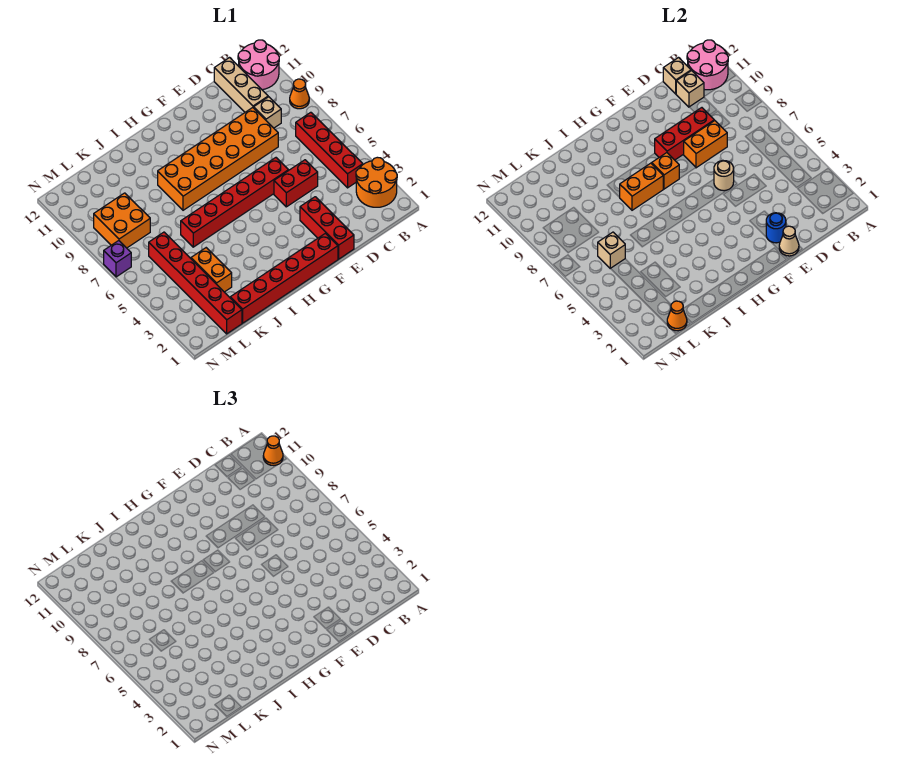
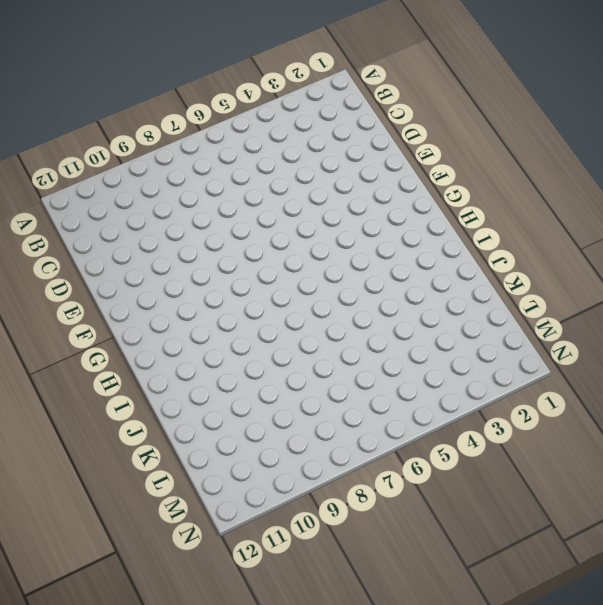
none -> orange 2x2 round brick [356,157,397,207]
none -> orange 1x1 cone [290,79,309,109]
none -> pink 2x2 round brick [238,40,279,90]

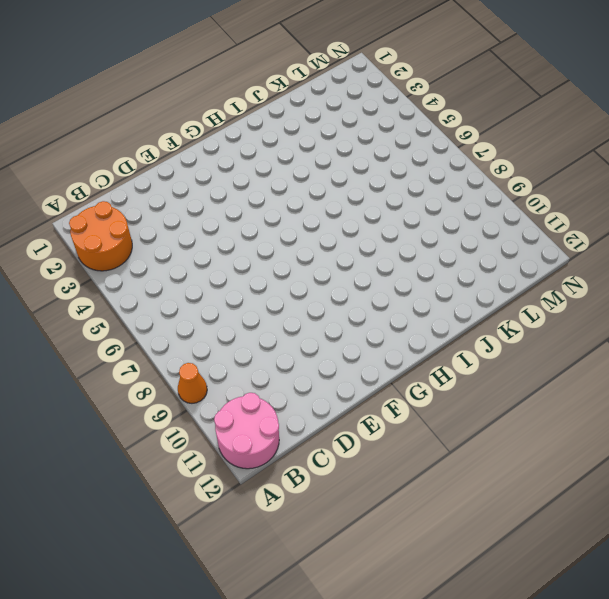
none -> red 1x4 brick [296,112,363,188]
none -> tan 1x1 brick [254,97,281,128]
none -> tan 1x3 brick [214,58,268,112]

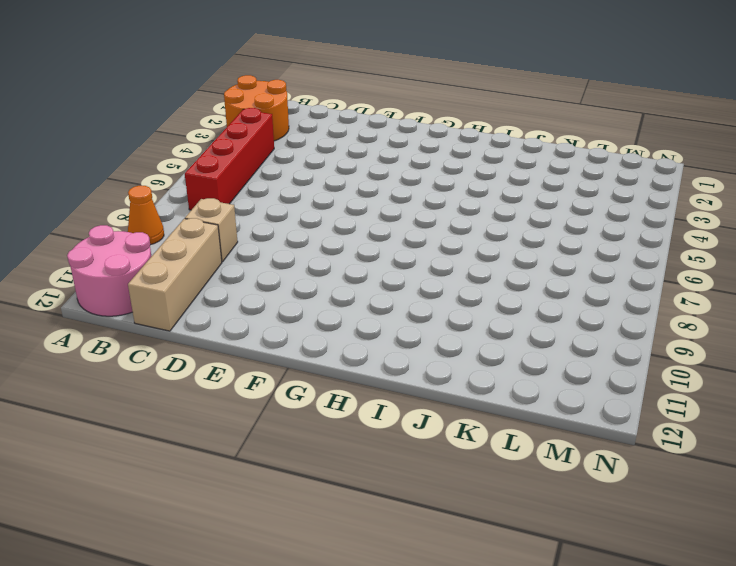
none -> red 1x2 brick [274,160,318,207]
none -> orange 2x6 brick [158,108,278,210]
none -> red 1x3 brick [300,197,354,259]

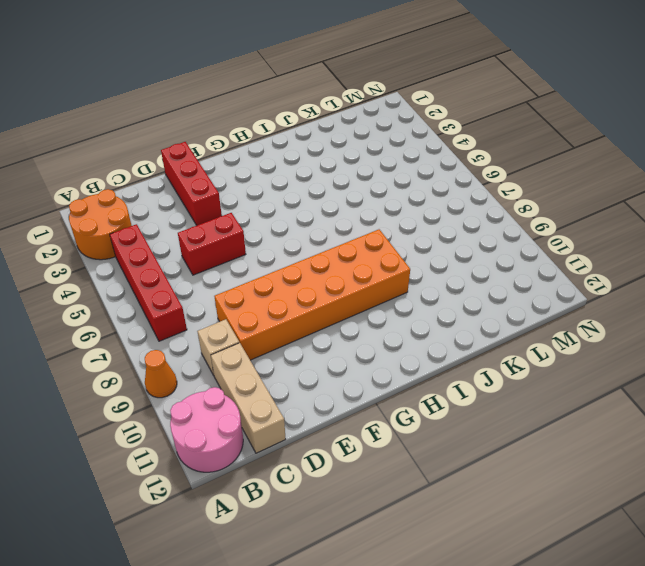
none -> red 1x6 brick [181,158,289,247]
none -> red 1x6 brick [230,233,338,323]
none -> orange 1x2 brick [191,248,232,292]

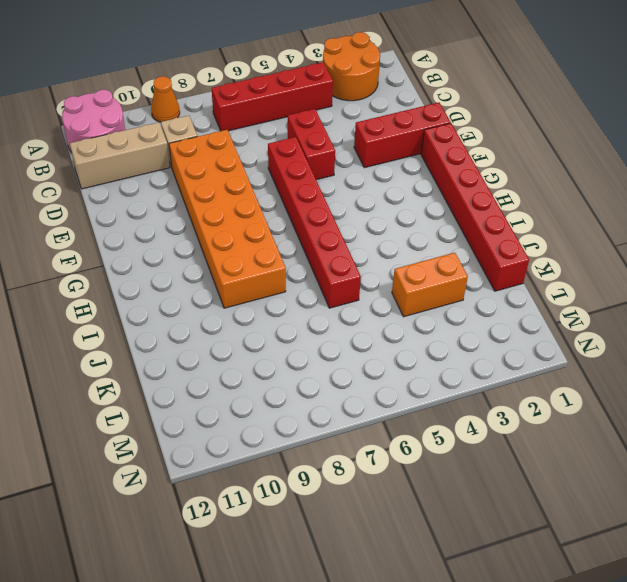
none -> red 1x6 brick [149,232,242,334]
none -> orange 2x2 brick [94,193,150,248]
none -> purple 1x1 brick [104,241,131,277]

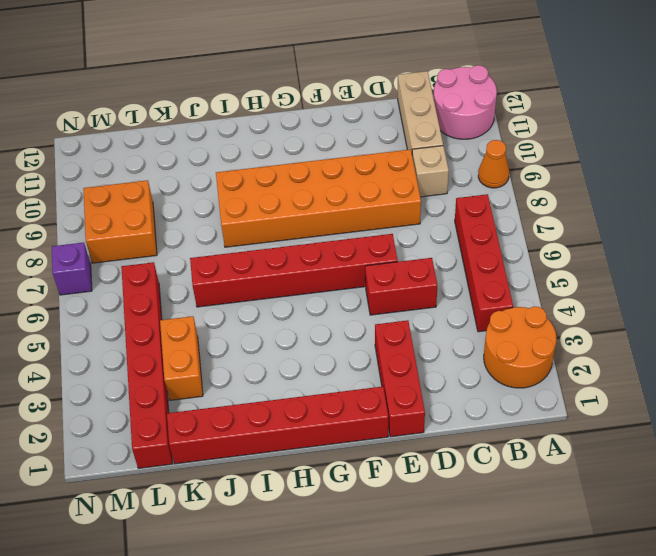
none -> pink 2x2 round brick [687,40,728,90]
none -> tan 1x1 brick [676,71,704,107]
none -> tan 1x1 brick [663,58,691,94]

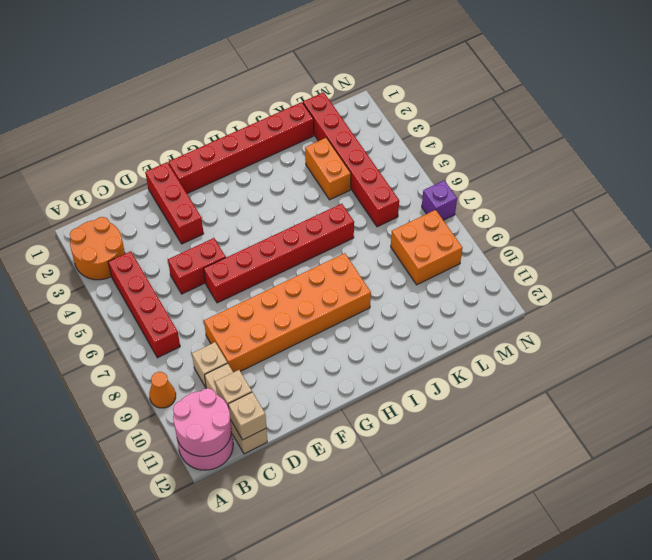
none -> orange 1x2 brick [684,121,727,168]
none -> red 1x3 brick [655,108,714,160]
none -> tan 1x1 cone [779,226,799,256]

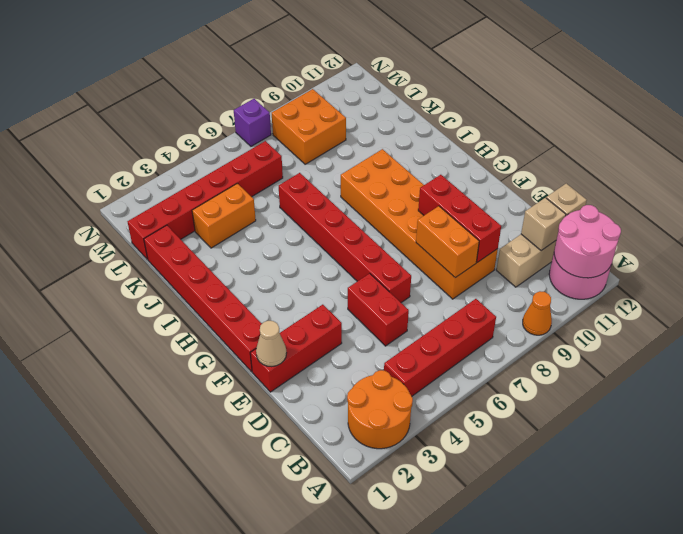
none -> tan 1x1 brick [254,97,281,128]
none -> blue 1x1 round brick [766,213,786,243]
none -> tan 1x1 round brick [714,161,734,191]

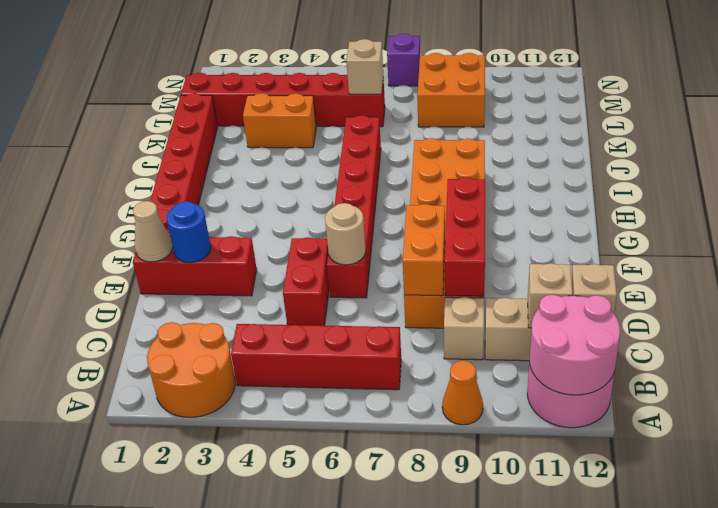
none -> orange 1x1 brick [652,153,679,189]
none -> orange 1x2 brick [619,163,663,210]
none -> orange 1x1 cone [667,301,687,331]

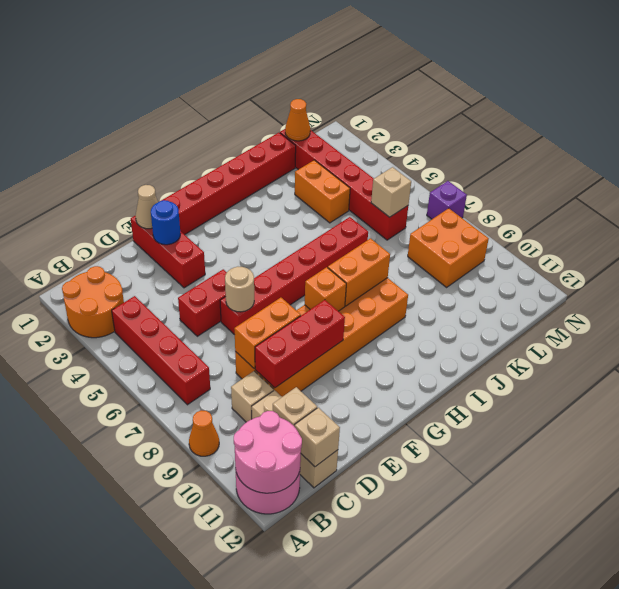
none -> orange 1x1 cone [263,436,283,465]

